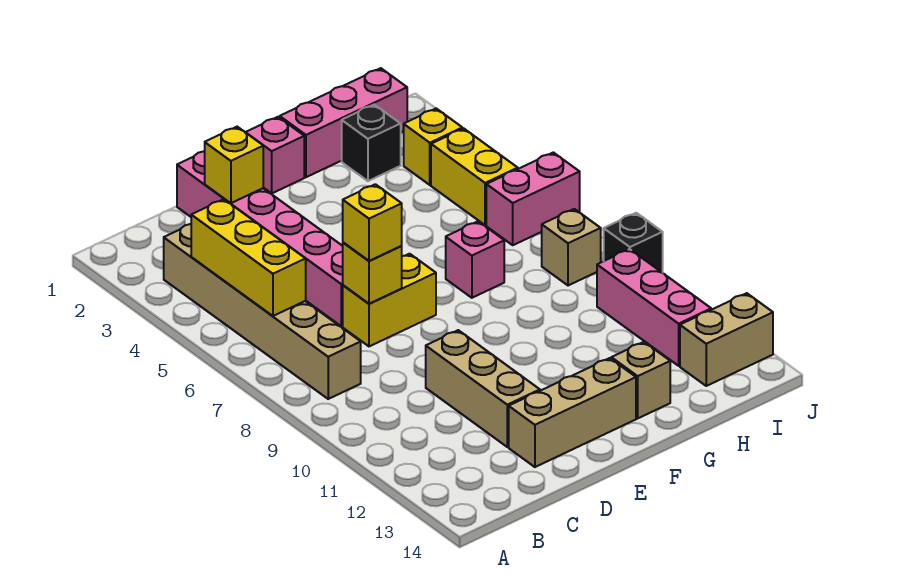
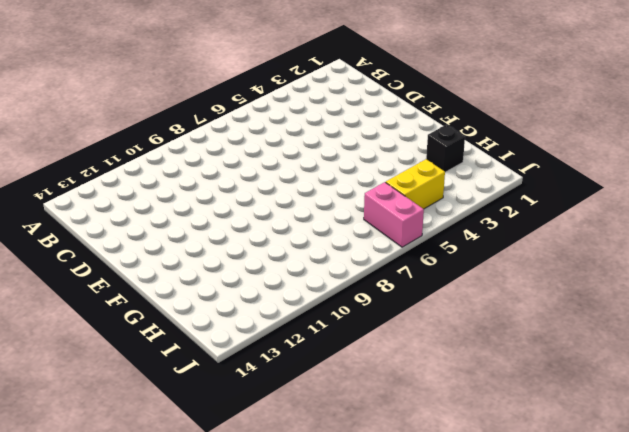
none -> tan 1x6 brick [164,224,361,399]
none -> pink 1x6 brick [177,151,343,326]
none -> yellow 1x2 brick [343,254,436,346]

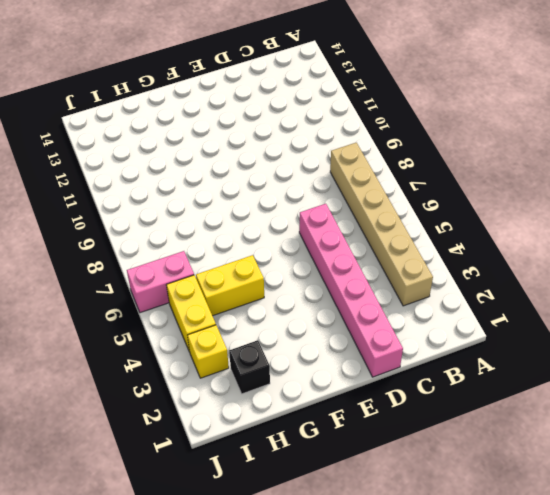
yellow 1x2 brick [196,255,264,316] -> yellow 1x2 brick moved to [343,254,436,346]
none -> tan 1x3 brick [426,330,540,447]
none -> tan 1x3 brick [509,358,636,467]
none -> pink 1x1 brick [245,117,304,193]

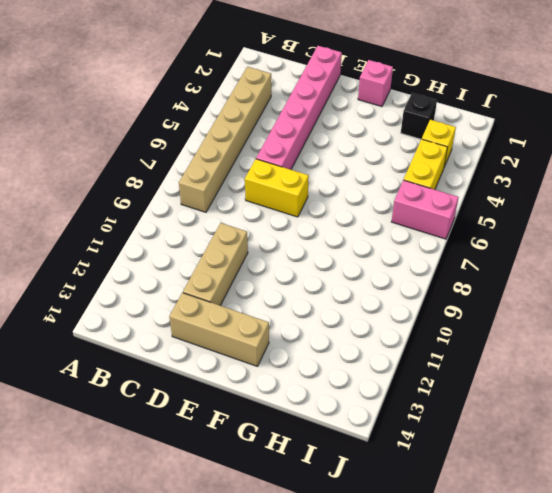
none -> pink 1x3 brick [280,68,407,177]
none -> pink 1x1 brick [446,221,504,298]
none -> tan 1x1 brick [611,342,670,418]

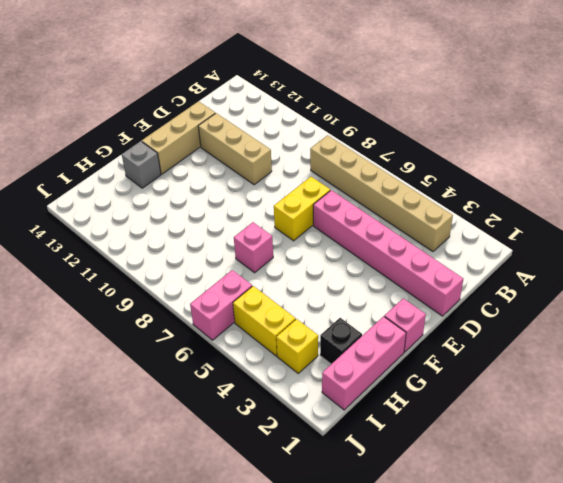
grey 1x1 brick [122,141,161,188] -> tan 1x1 brick [611,342,670,418]
none -> tan 1x1 brick [542,209,601,286]
none -> pink 1x3 brick [597,249,711,366]
none -> tan 1x2 brick [680,293,773,386]

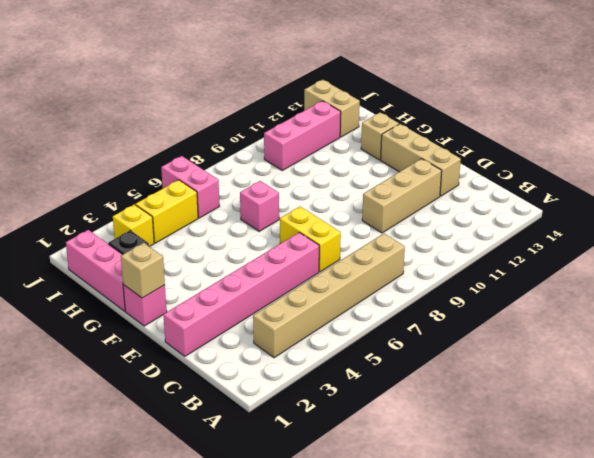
tan 1x1 brick [121,243,165,298] -> tan 1x1 brick moved to [542,209,601,286]
none -> black 1x1 brick [604,213,663,273]
none -> yellow 1x3 brick [191,199,306,316]
none -> yellow 1x1 brick [205,127,263,203]

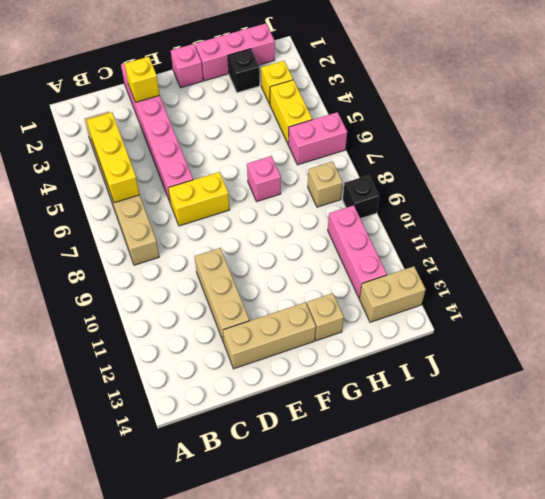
none -> yellow 1x1 brick [343,243,402,304]
none -> yellow 1x1 brick [343,184,402,261]

